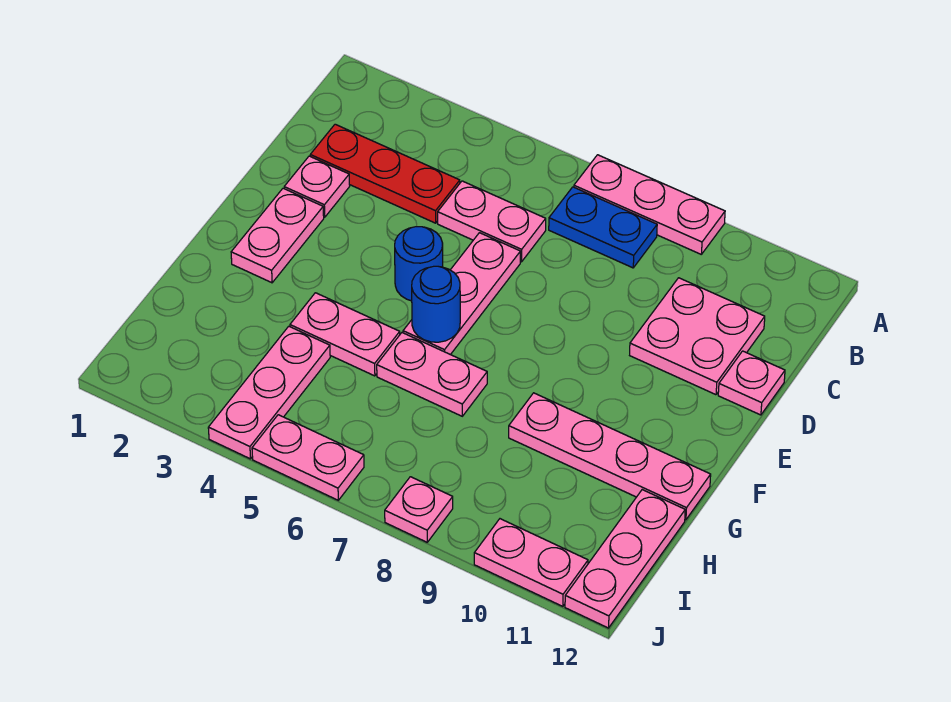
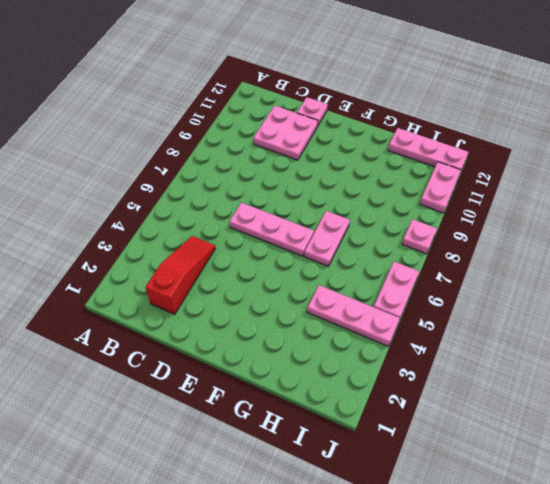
red 1x3 slope [145,236,215,314] -> red 1x3 plate [310,124,460,223]
none -> pink 1x3 plate [574,155,725,254]
none -> blue 1x2 plate [549,187,657,268]
none -> pink 1x2 plate [438,181,546,262]

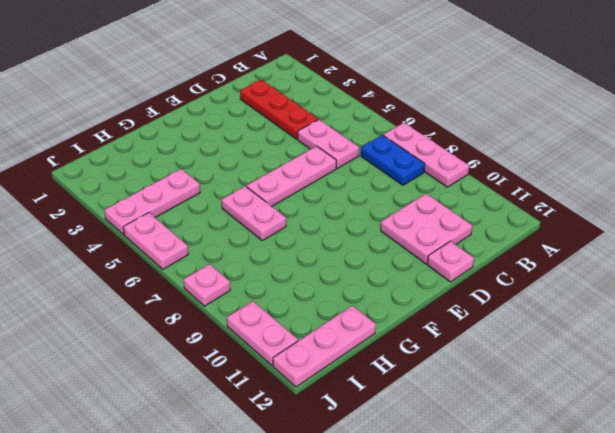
none -> pink 1x1 plate [284,156,350,217]
none -> pink 1x2 plate [231,188,324,283]
none -> blue 1x1 round brick [395,226,443,301]

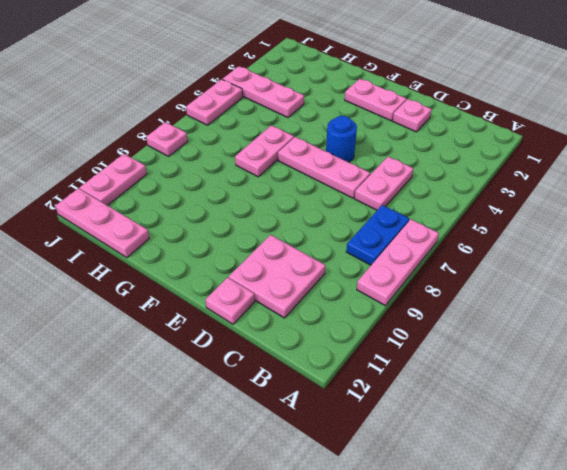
none -> red 1x3 plate [310,124,460,223]
none -> pink 1x2 plate [290,293,400,376]
none -> pink 1x4 plate [509,393,711,520]

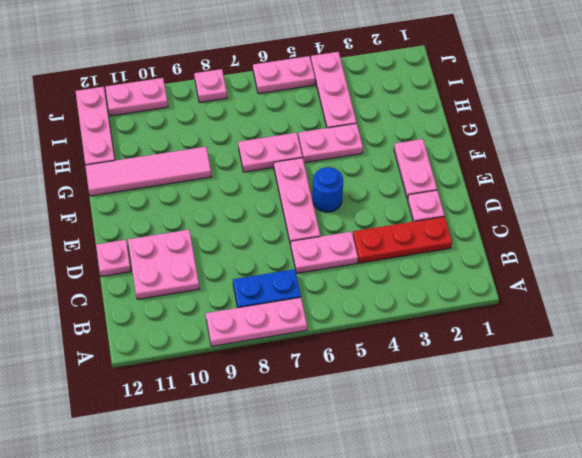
pink 1x4 tile [85,147,212,196] -> pink 1x4 plate [509,393,711,520]
none -> blue 1x1 round brick [412,266,460,342]

